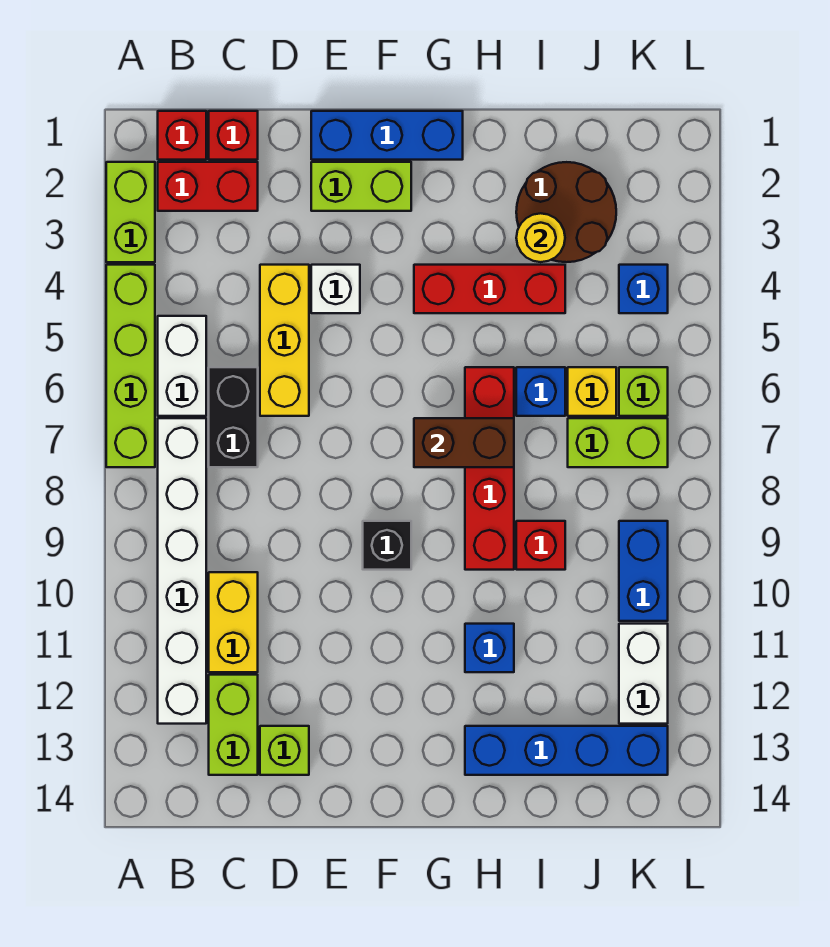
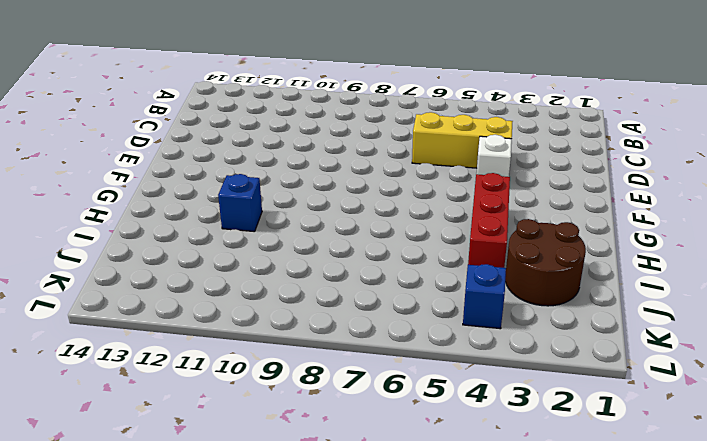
none -> lime 1x2 brick [106,162,155,262]
none -> lime 1x4 brick [106,265,155,467]
none -> red 1x1 brick [158,111,206,160]
none -> red 1x2 brick [158,162,258,211]

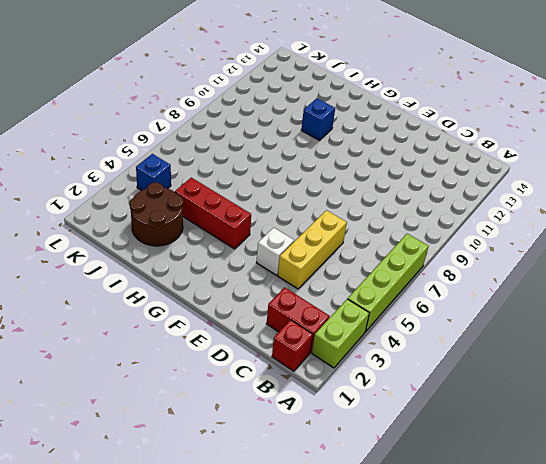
none -> white 1x2 brick [158,316,206,416]
none -> white 1x6 brick [158,418,206,724]
none -> red 1x1 brick [209,111,258,160]
none -> black 1x2 brick [209,367,258,467]

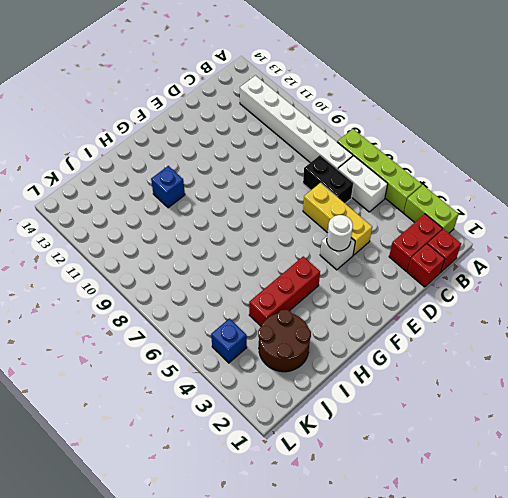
white 1x1 round brick [327,215,353,251] -> none
none -> yellow 1x2 brick [209,572,258,672]
none -> lime 1x2 brick [209,675,258,775]
none -> lime 1x1 brick [260,726,309,775]
none -> blue 1x3 brick [311,111,463,160]

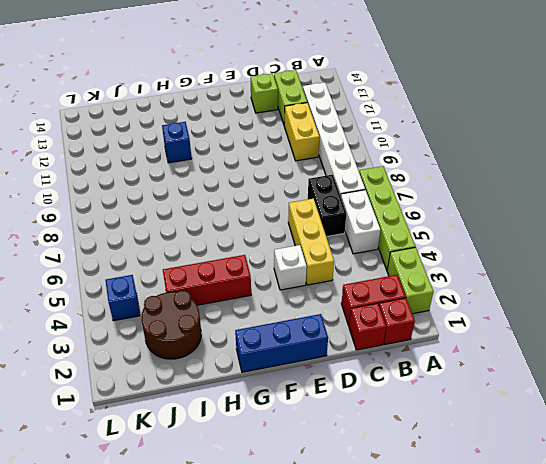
none -> lime 1x2 brick [311,162,411,211]
none -> black 1x1 brick [363,521,411,570]
none -> red 1x4 brick [465,367,514,570]
none -> blue 1x4 brick [465,726,668,775]

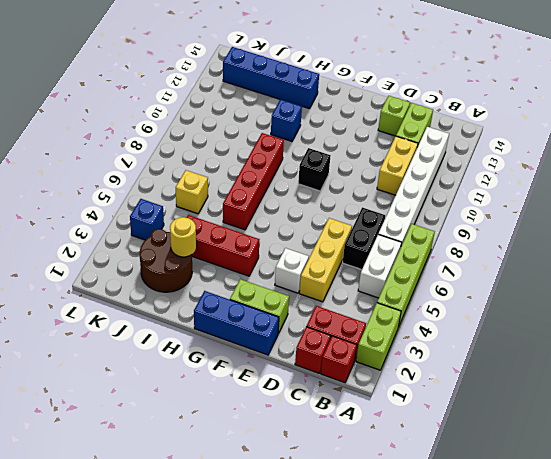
none -> blue 1x1 brick [516,367,565,416]
none -> red 1x1 brick [516,521,565,570]
none -> lime 1x2 brick [568,418,668,467]
none -> lime 1x1 brick [619,367,668,416]

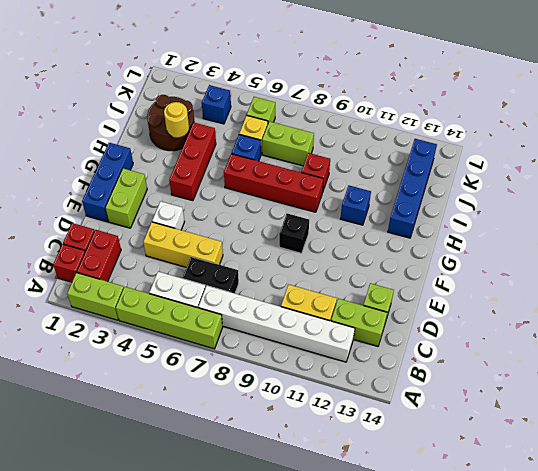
lime 1x2 brick [262,121,314,166] -> lime 1x2 brick turned to [568,418,668,467]
none -> blue 1x2 brick [619,521,668,621]
none -> white 1x2 brick [619,624,668,724]
none -> brown 1x2 brick [414,418,514,467]

